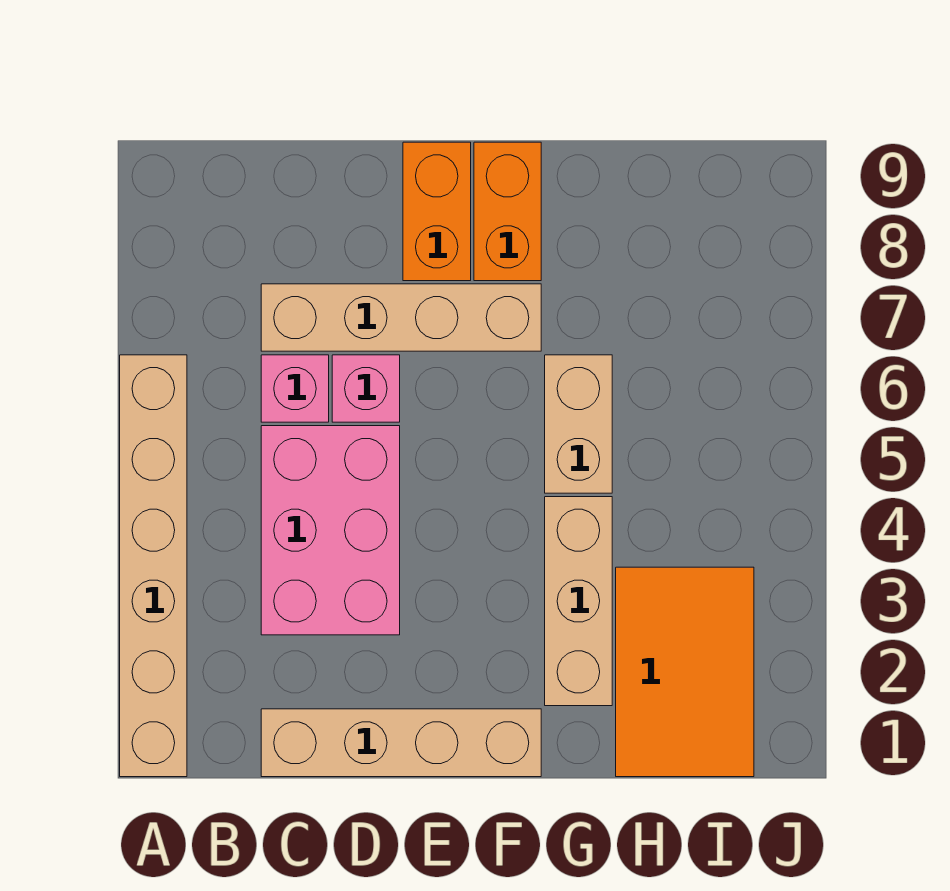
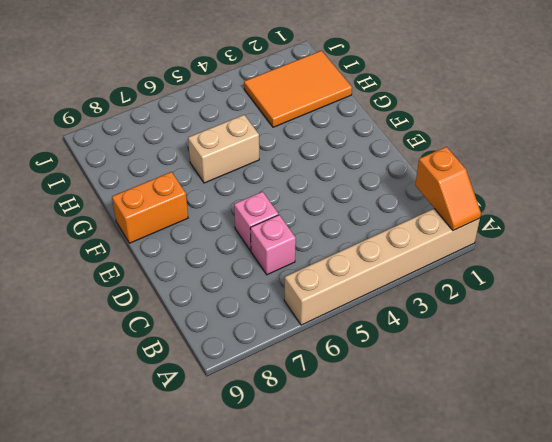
orange 1x2 slope [415,147,481,230] -> none
none -> tan 1x4 brick [261,709,541,777]
none -> pink 2x3 brick [261,426,400,635]

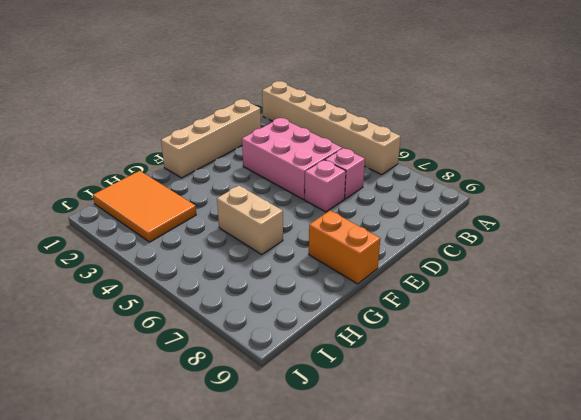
none -> tan 1x4 brick [261,284,541,351]
none -> orange 1x2 brick [403,142,471,281]

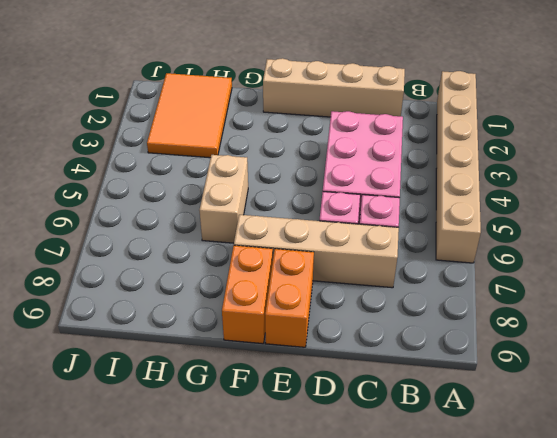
none -> tan 1x3 brick [545,497,612,706]

